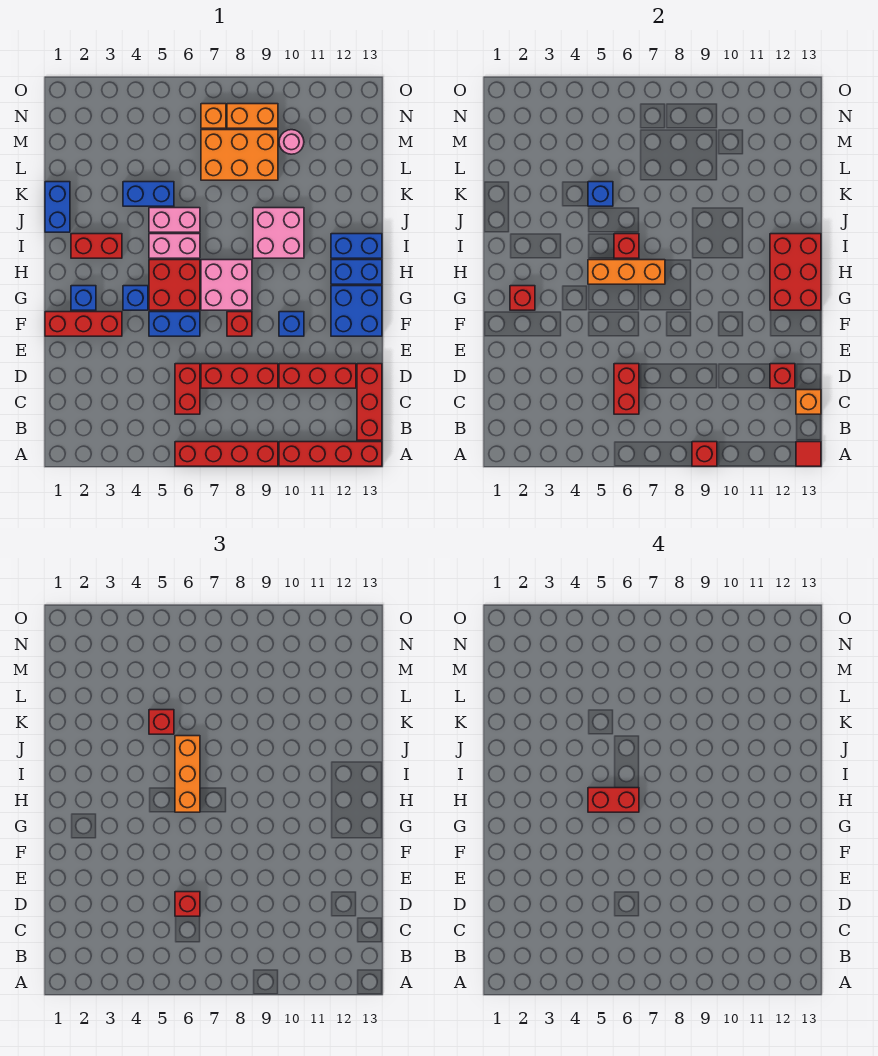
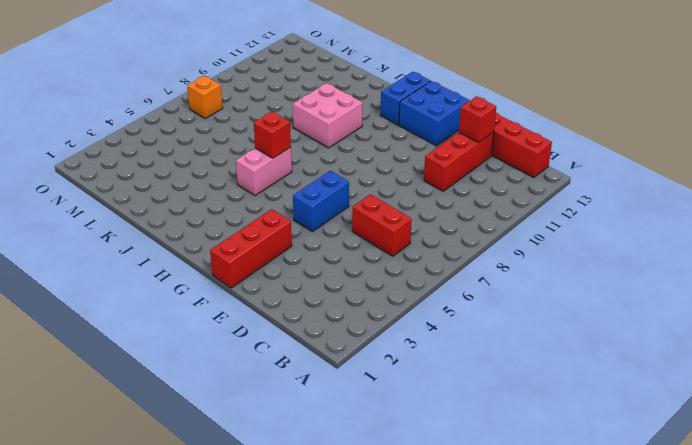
none -> red 1x4 brick [175,442,278,466]
none -> red 1x4 brick [279,442,382,466]
none -> red 1x3 brick [201,364,278,388]
none -> red 1x1 brick [227,312,252,336]

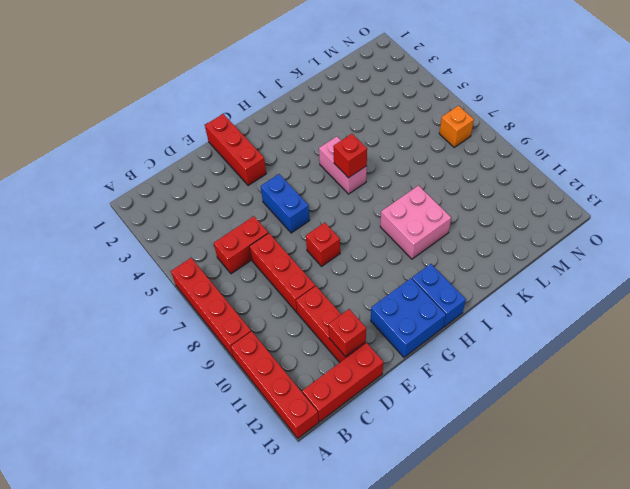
none -> blue 1x1 brick [279,312,304,336]
none -> blue 1x1 brick [71,286,96,310]
none -> blue 1x1 brick [123,286,148,310]
none -> red 2x2 brick [149,260,200,310]

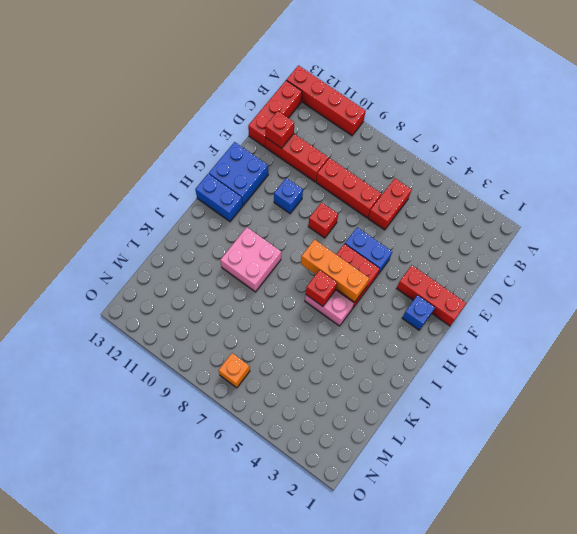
none -> red 1x4 brick [175,442,278,466]
none -> blue 1x1 brick [123,286,148,310]
none -> pink 2x2 brick [201,260,252,310]
none -> red 1x2 brick [71,234,122,258]

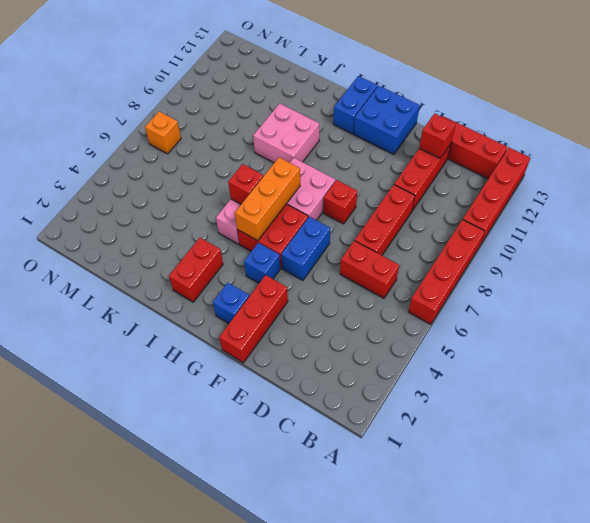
none -> blue 1x1 brick [279,312,304,336]
none -> blue 1x2 brick [331,234,382,258]
none -> blue 1x2 brick [45,182,70,232]
none -> pink 1x2 brick [149,208,200,232]

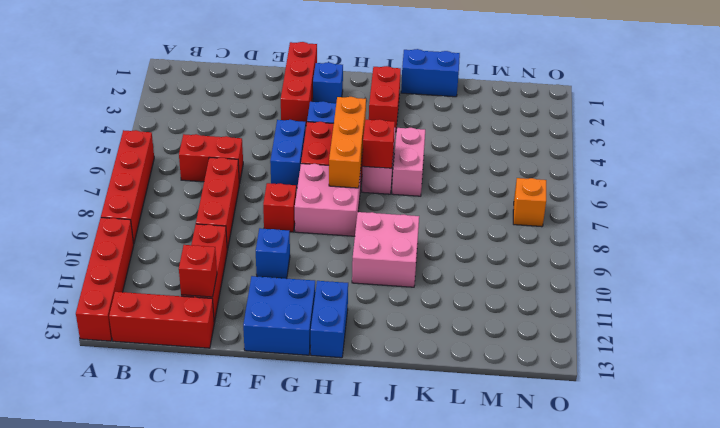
none -> blue 1x2 brick [331,234,382,258]
none -> blue 1x2 brick [123,182,174,206]
none -> orange 2x3 brick [201,130,278,180]
none -> pink 1x1 round brick [279,130,304,154]

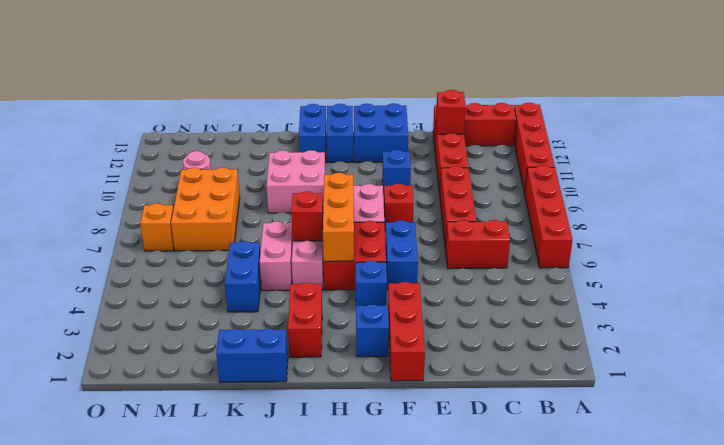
none -> orange 1x2 brick [227,104,278,128]
none -> red 1x1 brick [692,442,717,466]
none -> red 1x1 tile [796,442,821,466]
none -> red 1x2 brick [614,364,639,414]

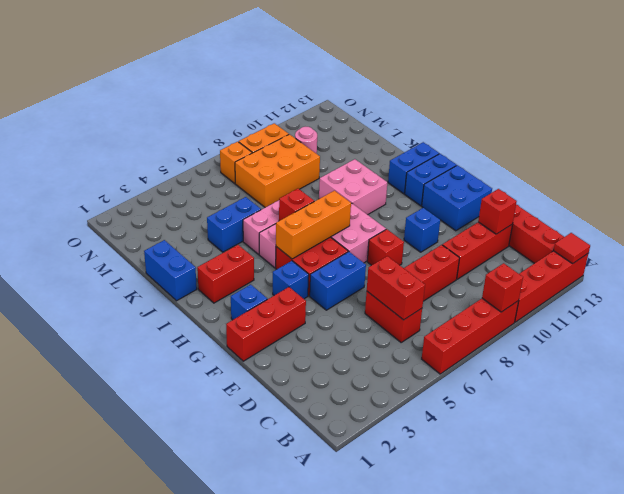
none -> orange 1x1 brick [796,390,821,414]
none -> red 1x1 brick [510,286,535,310]
none -> red 2x3 brick [770,234,821,310]
none -> blue 1x1 brick [588,182,613,206]

